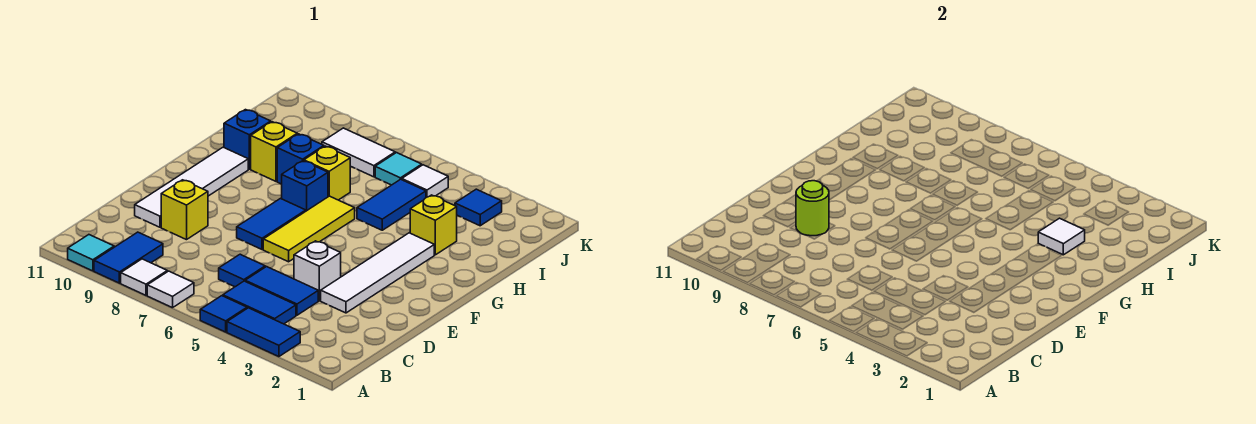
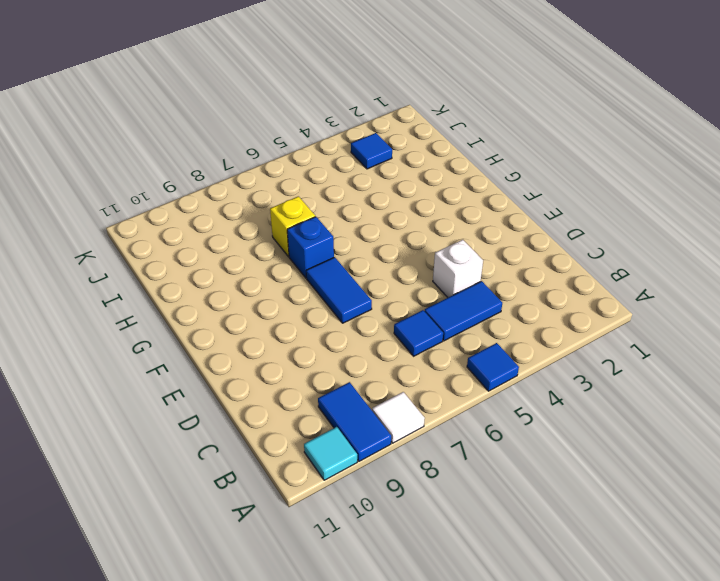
none -> blue 1x2 tile [227,308,300,357]
none -> white 1x1 tile [147,271,194,308]
none -> blue 1x2 tile [223,281,296,324]

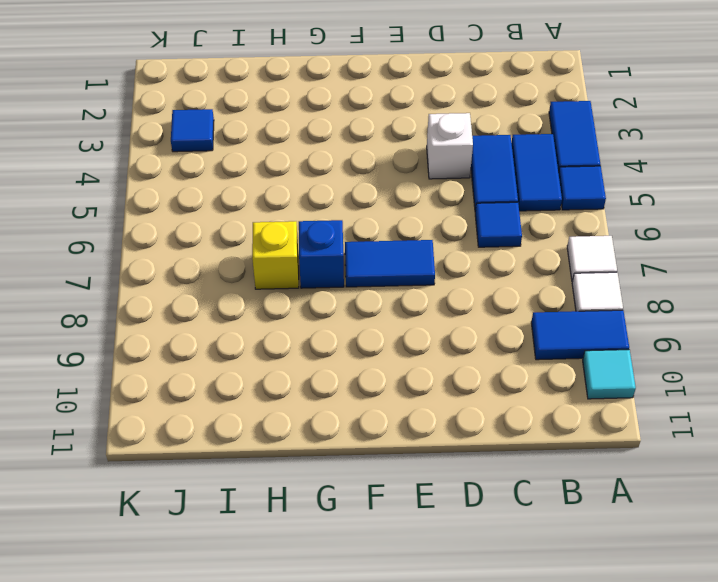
none -> white 1x4 tile [321,233,434,313]
none -> yellow 1x1 brick [161,180,208,240]
none -> white 1x4 tile [135,147,248,227]

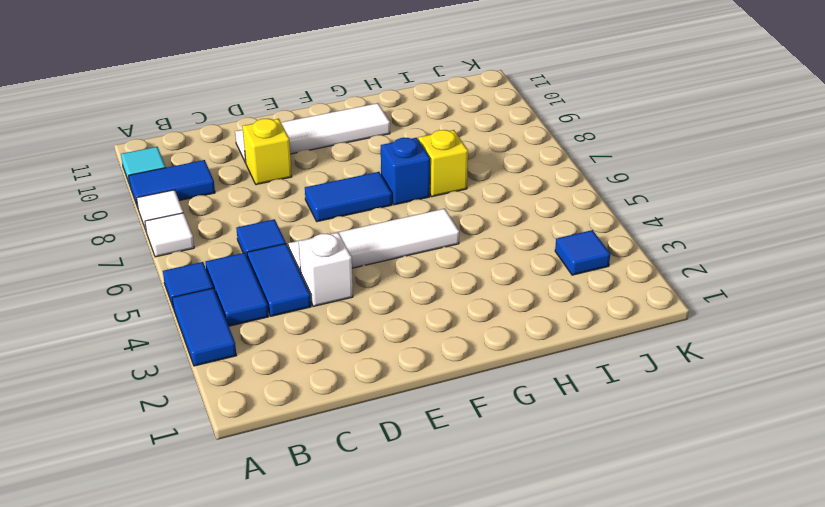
white 1x4 tile [288,209,459,273] -> white 1x4 tile moved to [321,233,434,313]
none -> yellow 1x3 tile [263,196,355,262]
none -> yellow 1x1 brick [410,195,457,255]
none -> blue 1x2 tile [357,179,426,230]

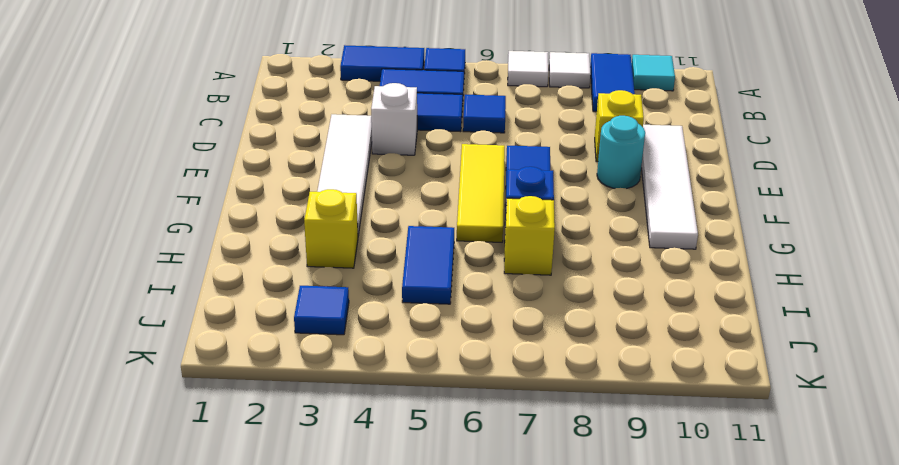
cyan 1x1 round brick [597,116,645,189] -> none
none -> blue 1x1 brick [277,134,324,184]
none -> yellow 1x1 brick [251,122,297,181]
none -> blue 1x1 brick [224,110,271,169]

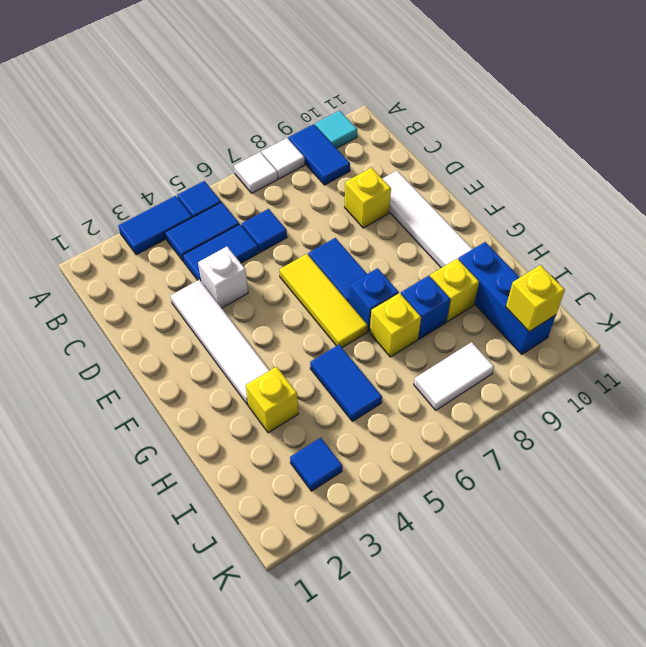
blue 1x3 brick [458,242,556,355] -> blue 1x1 brick [224,110,271,169]
yellow 1x1 brick [506,265,565,332] -> none
none -> white 1x1 tile [402,165,448,198]
none -> cyan 1x1 tile [375,153,422,185]
none -> lime 1x1 round brick [796,181,829,236]

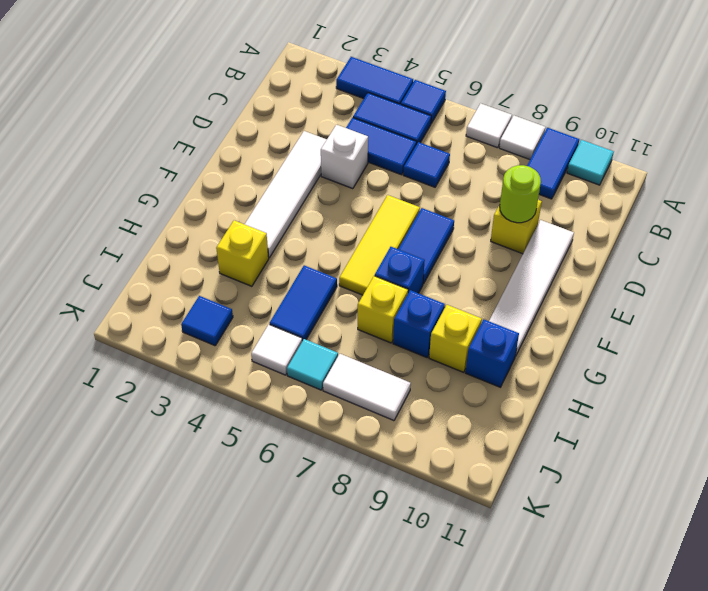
none -> white 1x1 tile [1038,218,1085,255]

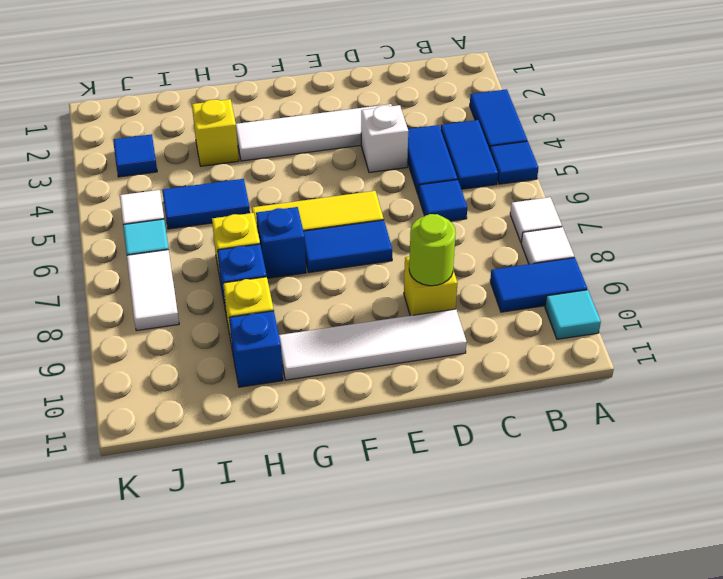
none -> white 1x1 tile [1038,218,1085,255]

